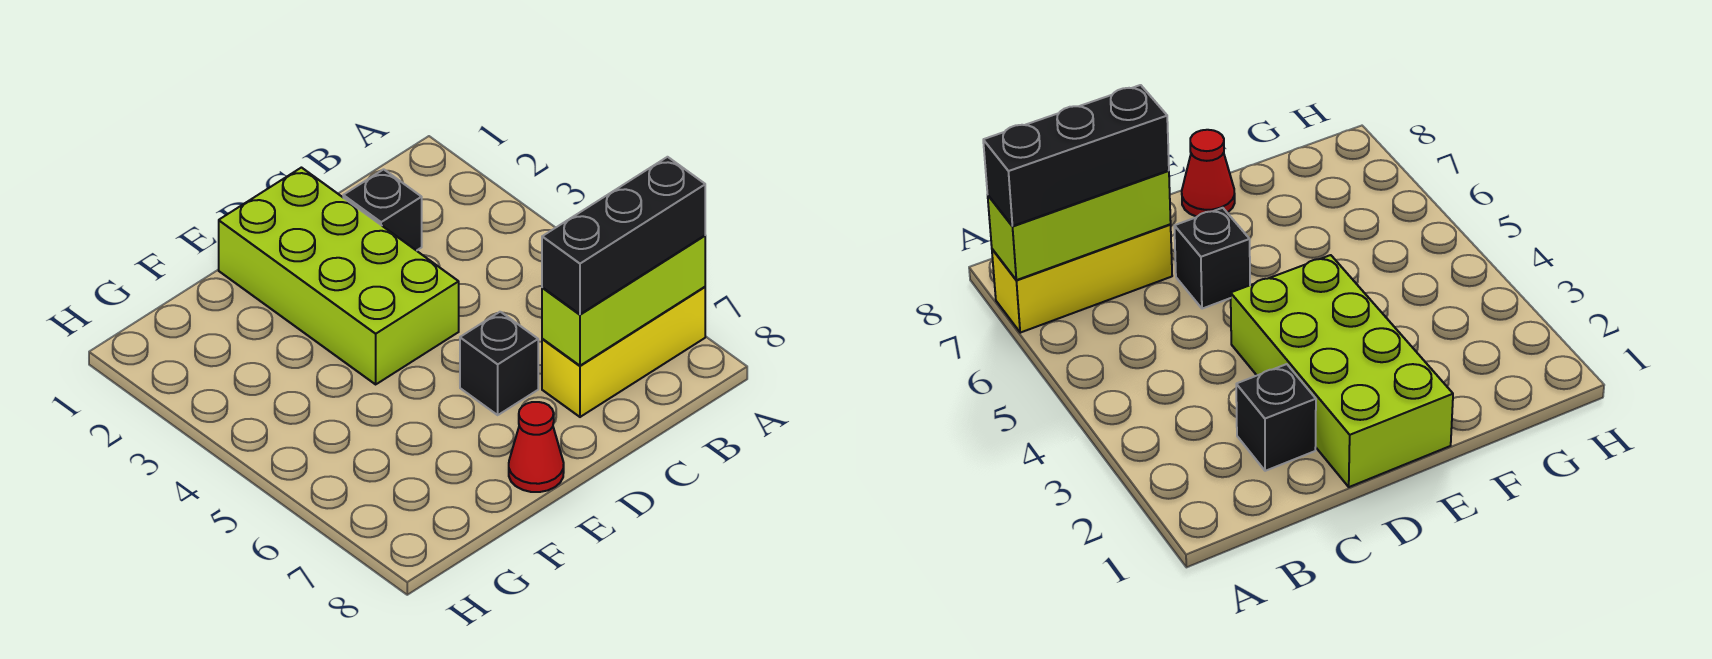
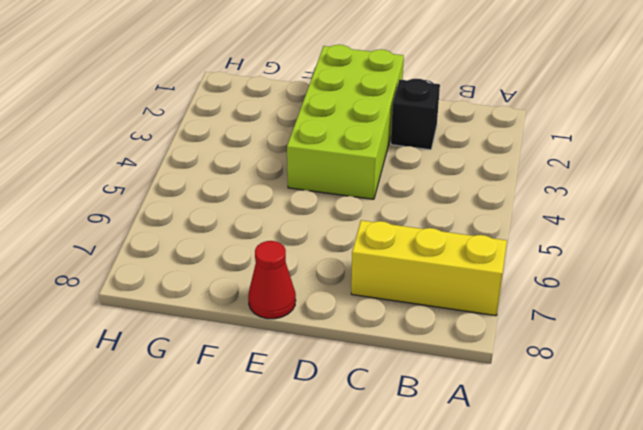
none -> black 1x1 brick [460,312,538,415]
none -> lime 1x3 brick [542,236,705,366]

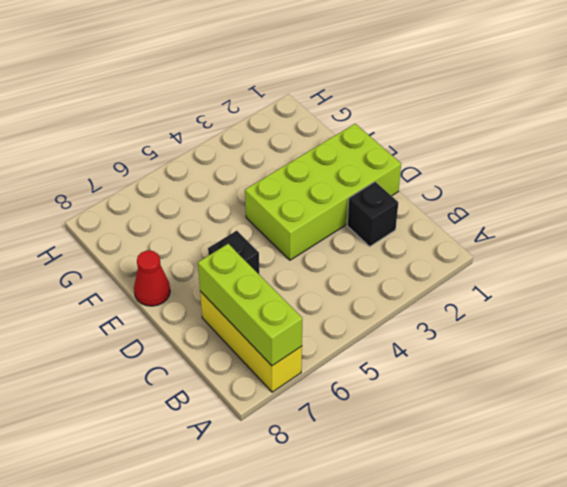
none -> black 1x3 brick [542,157,705,314]

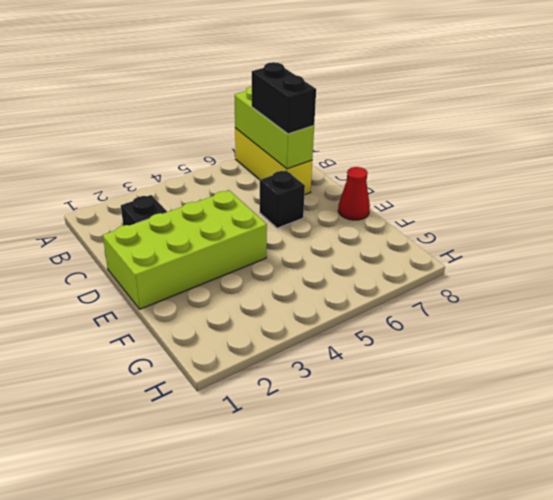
black 1x2 brick [252,62,316,134] -> black 1x3 brick [542,157,705,314]

